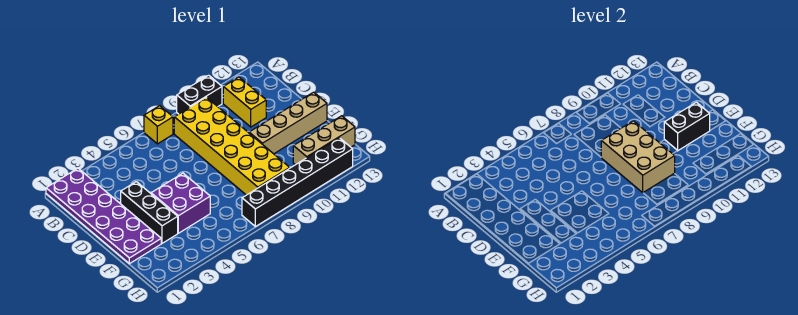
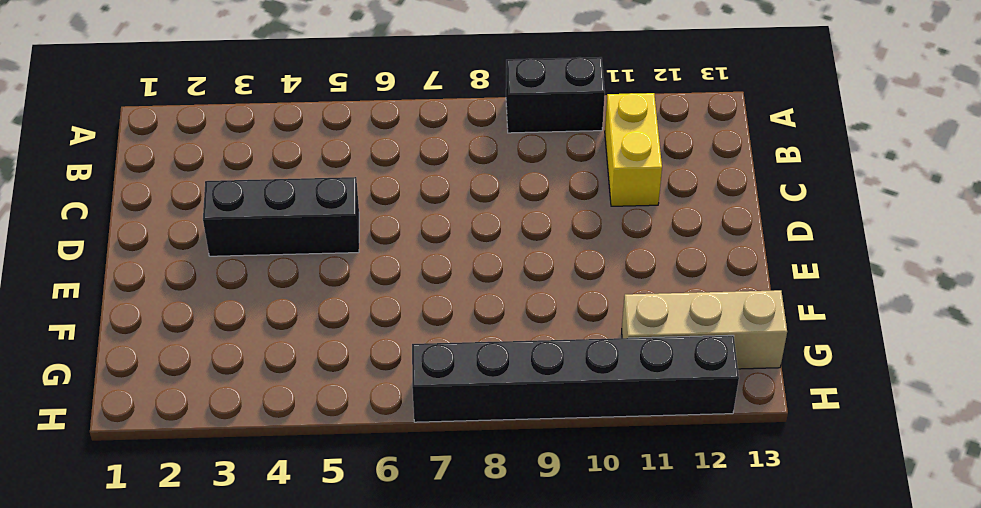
black 1x3 brick [203,177,359,256] -> black 1x3 brick turned to [121,182,178,243]
none -> purple 2x6 plate [46,168,161,264]
none -> yellow 1x1 brick [144,106,173,144]
none -> yellow 2x6 brick [174,97,290,195]

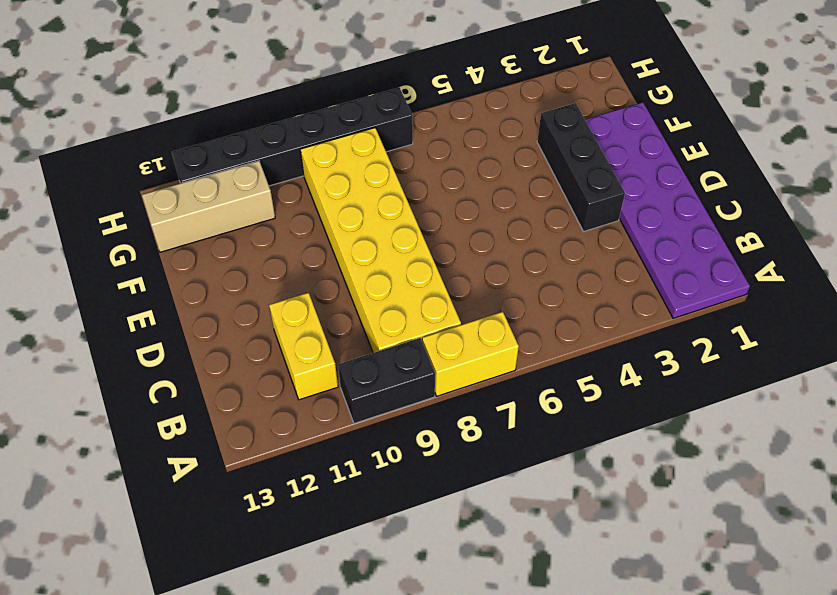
yellow 1x2 brick [422,312,519,396] -> yellow 1x1 brick [144,106,173,144]
none -> purple 2x2 brick [151,173,210,233]
none -> tan 1x4 brick [249,92,327,154]
none -> tan 2x3 brick [601,121,675,193]

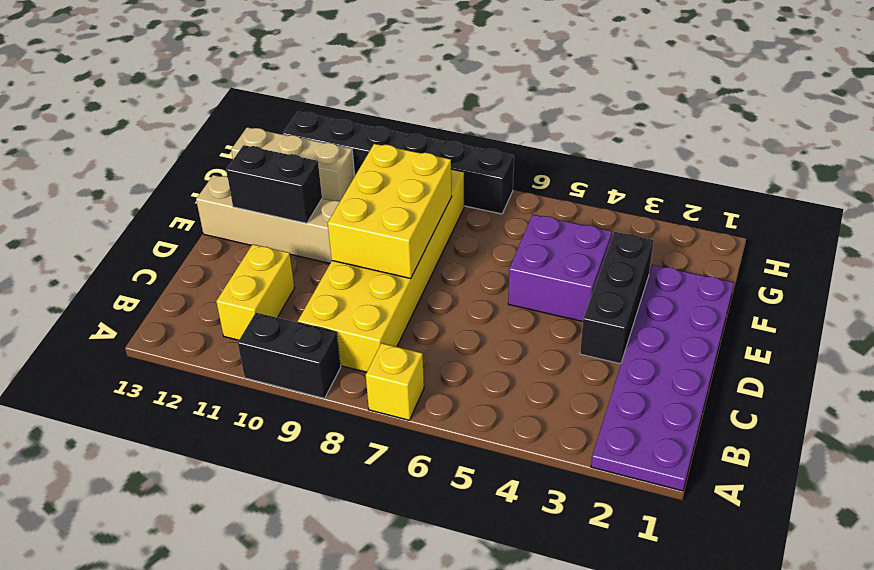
yellow 2x3 brick [328,144,452,278] -> tan 2x3 brick [601,121,675,193]

